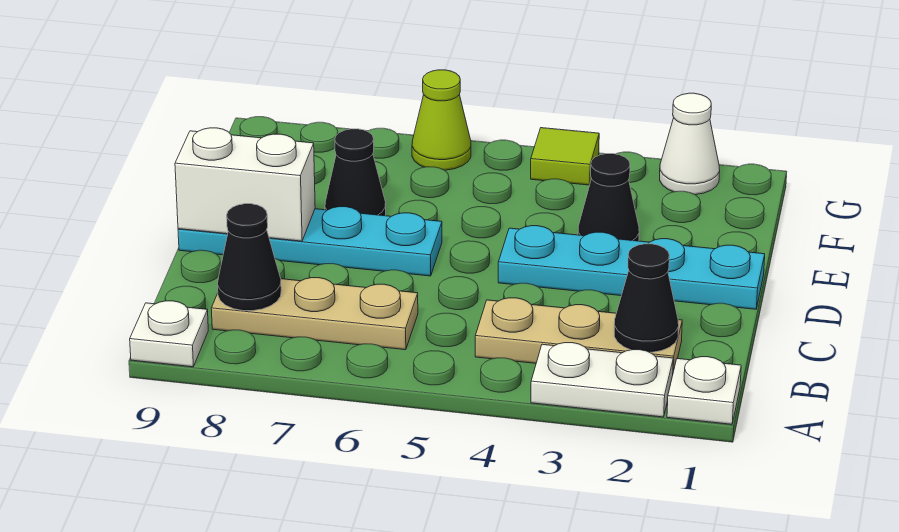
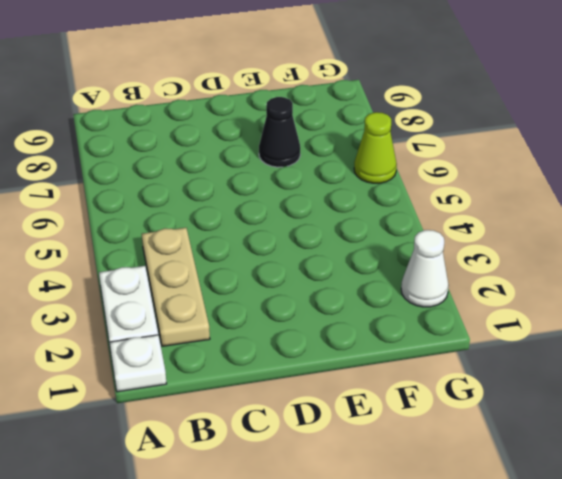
none -> white 1x1 plate [130,301,208,367]
none -> tan 1x3 plate [211,278,418,350]
none -> cyan 1x4 plate [498,226,765,309]

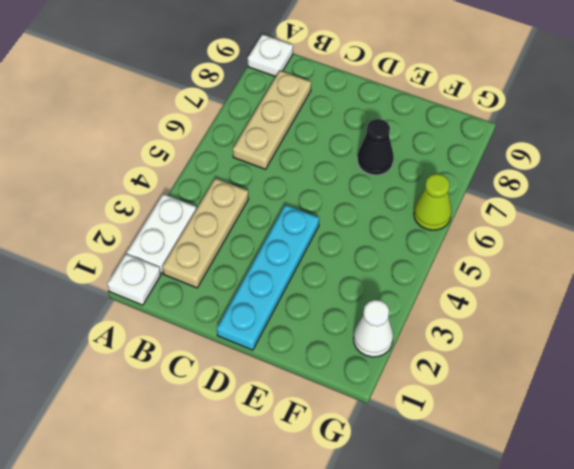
none -> cyan 1x4 plate [178,207,442,276]
none -> black 1x1 cone [578,154,639,241]
none -> lime 1x1 tile [531,128,599,185]

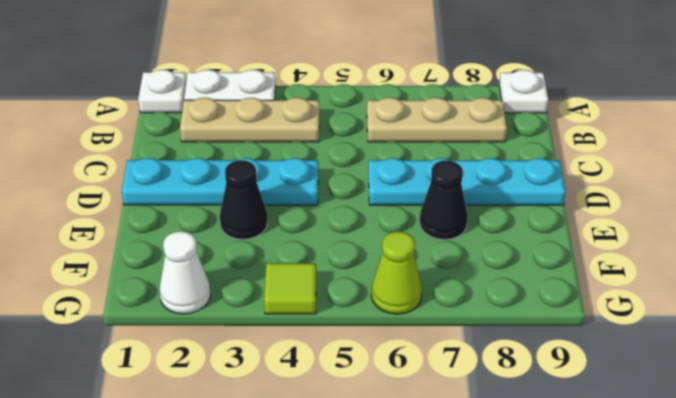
none -> black 1x1 cone [614,244,679,352]
none -> black 1x1 cone [218,204,281,311]
none -> white 1x2 brick [175,128,315,241]

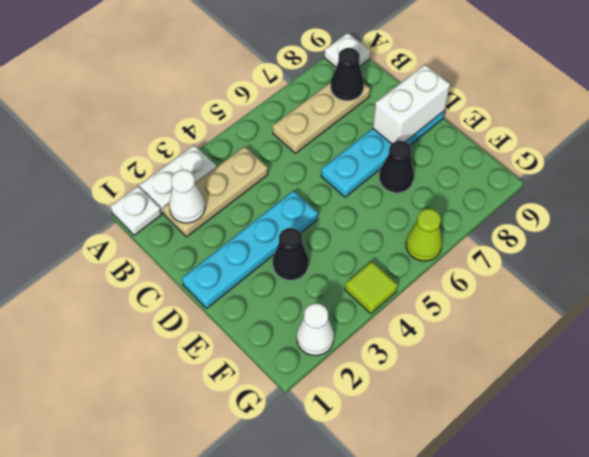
white 1x1 cone [169,170,205,223] -> black 1x1 cone [614,244,679,352]

